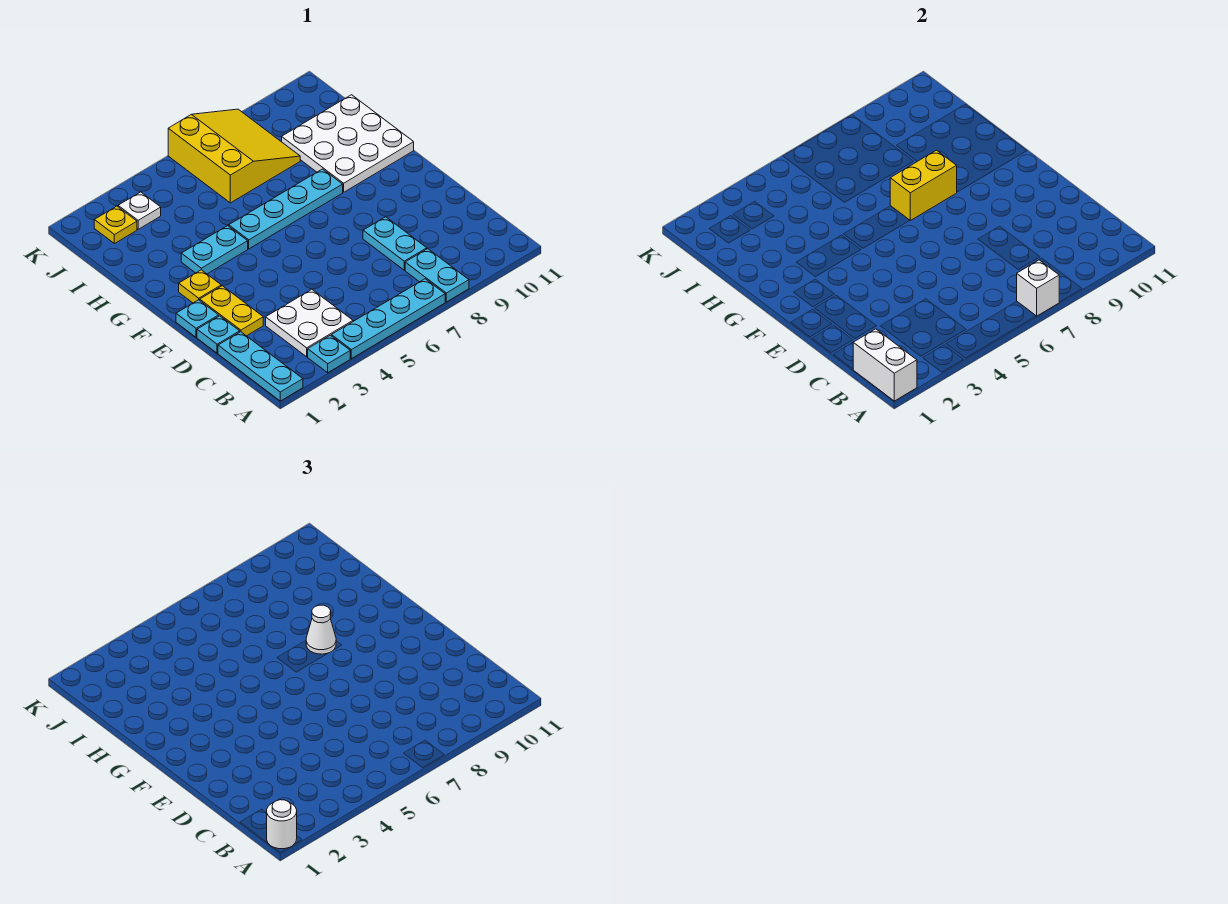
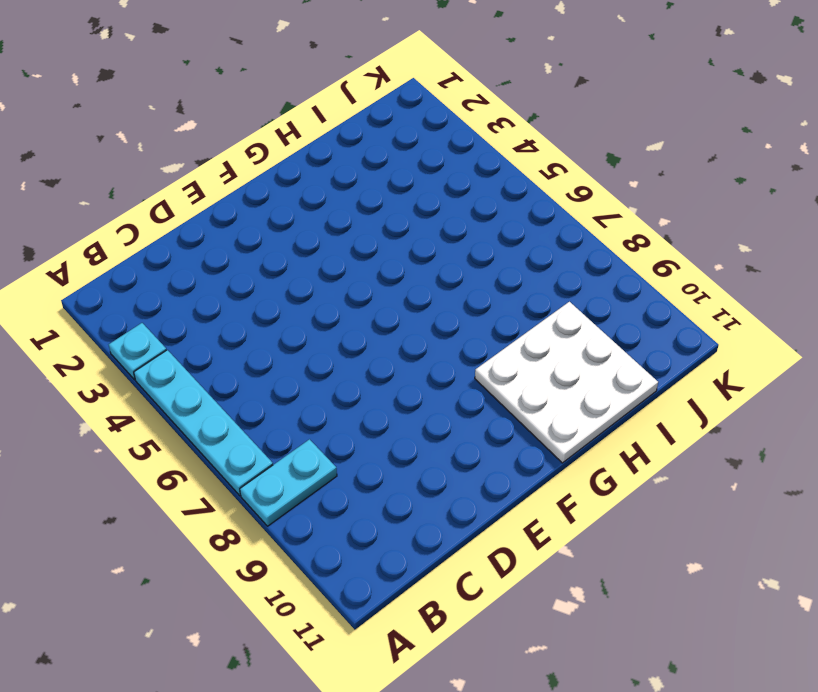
none -> cyan 1x3 plate [218,332,303,401]
none -> white 2x2 plate [266,289,353,357]
none -> cyan 1x2 plate [363,217,427,270]

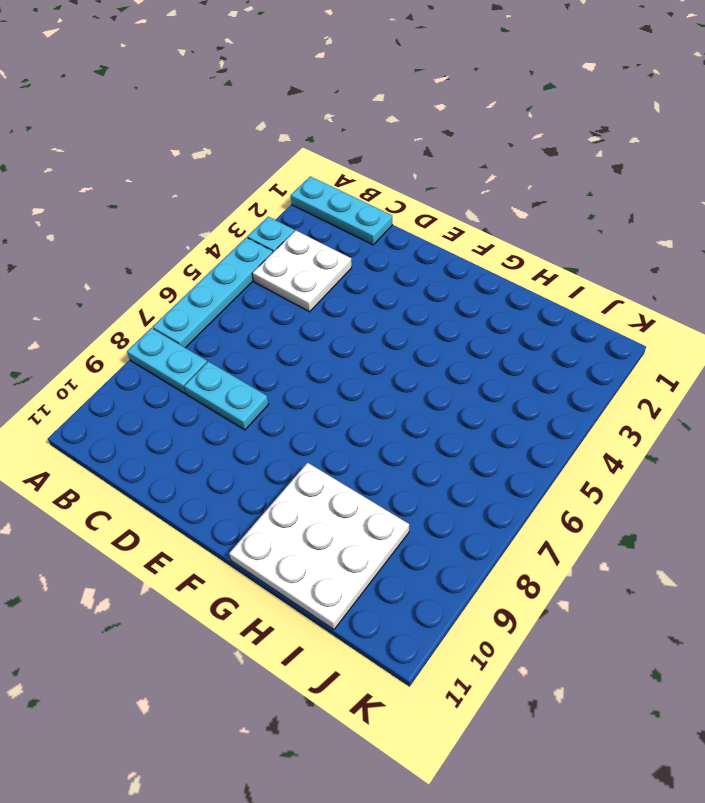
none -> cyan 1x1 plate [197,316,240,353]
none -> yellow 1x2 plate [200,286,263,336]
none -> cyan 1x1 plate [176,300,219,337]

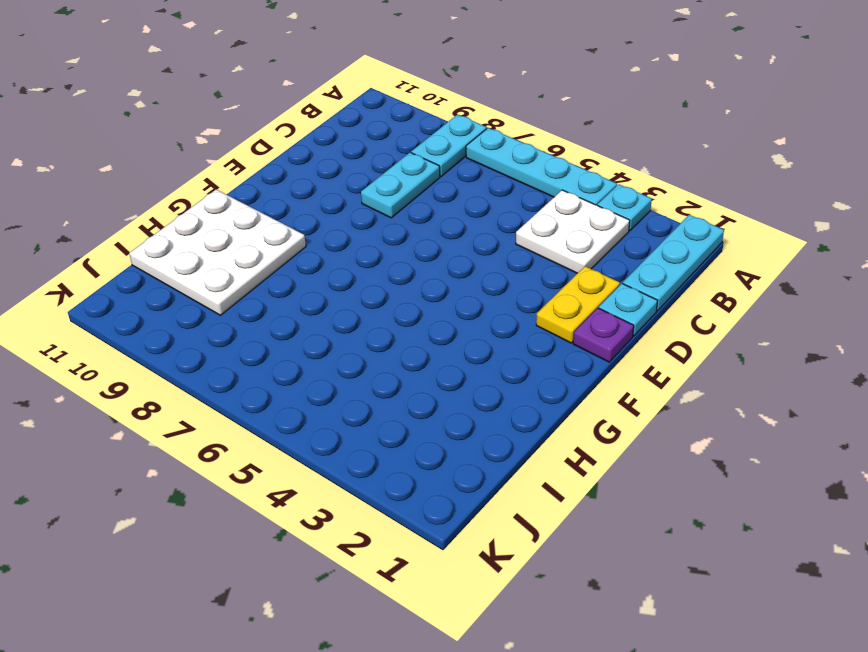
purple 1x1 plate [573,308,634,362] -> cyan 1x1 plate [176,300,219,337]
none -> yellow 1x1 plate [179,270,221,303]
none -> cyan 1x2 plate [181,226,248,274]
none -> cyan 1x4 plate [229,169,343,249]

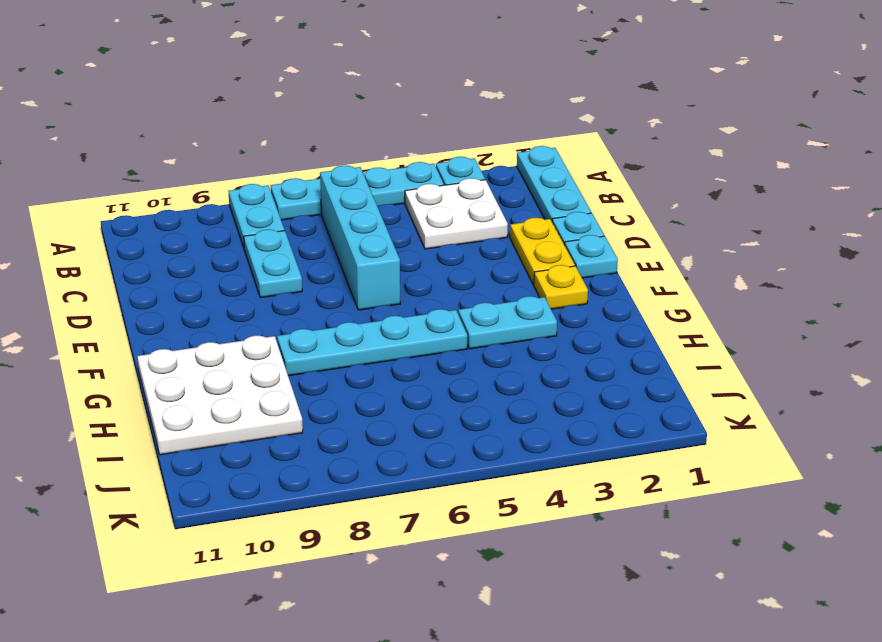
cyan 1x4 brick [320,166,400,310] -> none
none -> yellow 3x3 slope [168,109,300,203]
none -> yellow 1x1 plate [94,206,137,244]
none -> white 1x1 plate [118,192,161,229]

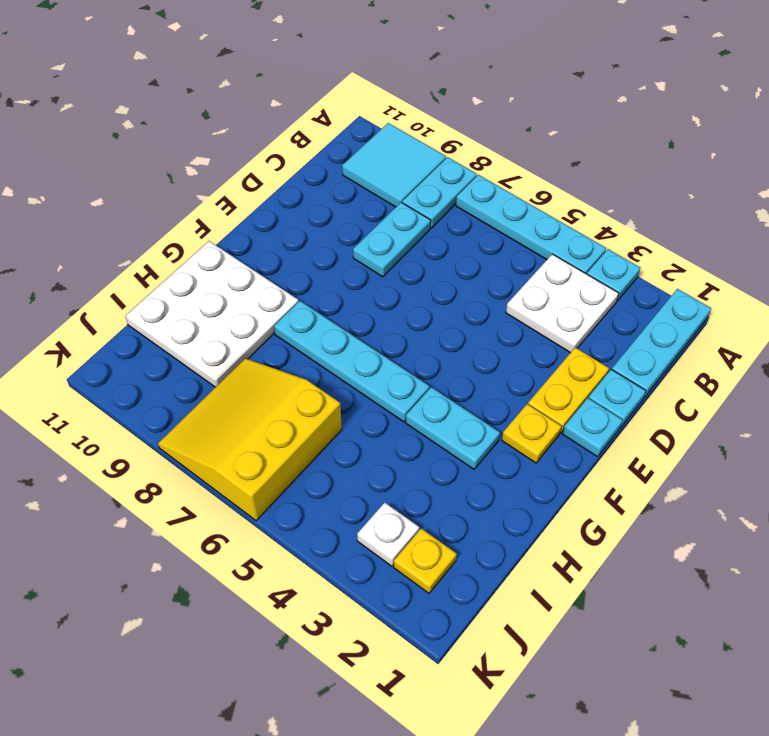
cyan 2x2 tile [342,123,446,207] -> none
none -> white 1x2 brick [853,329,917,401]
none -> white 1x1 brick [1017,260,1059,316]
none -> yellow 1x2 brick [890,150,957,220]

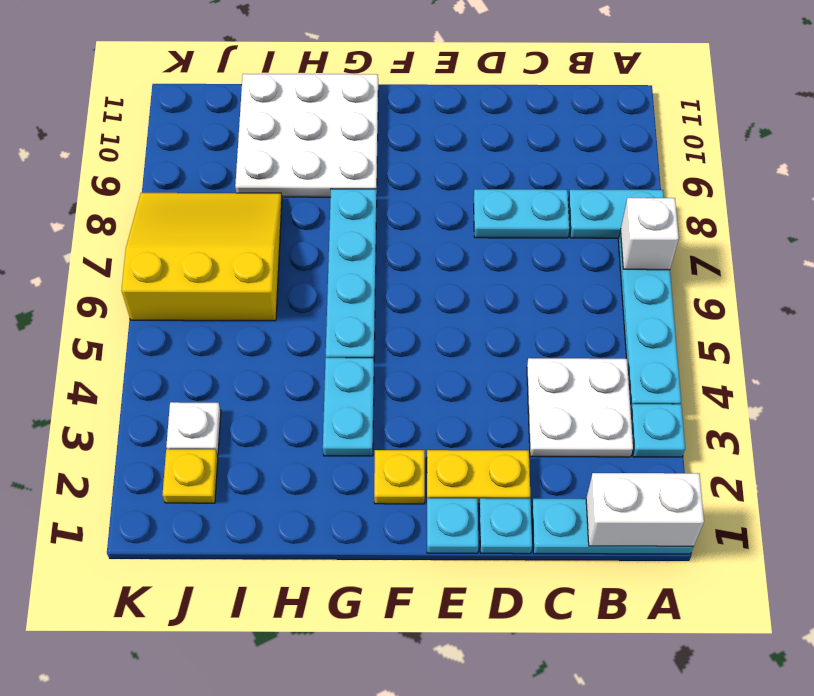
none -> yellow 1x2 brick [890,150,957,220]
none -> white 1x1 round brick [267,800,297,849]
none -> white 1x1 cone [306,605,336,654]

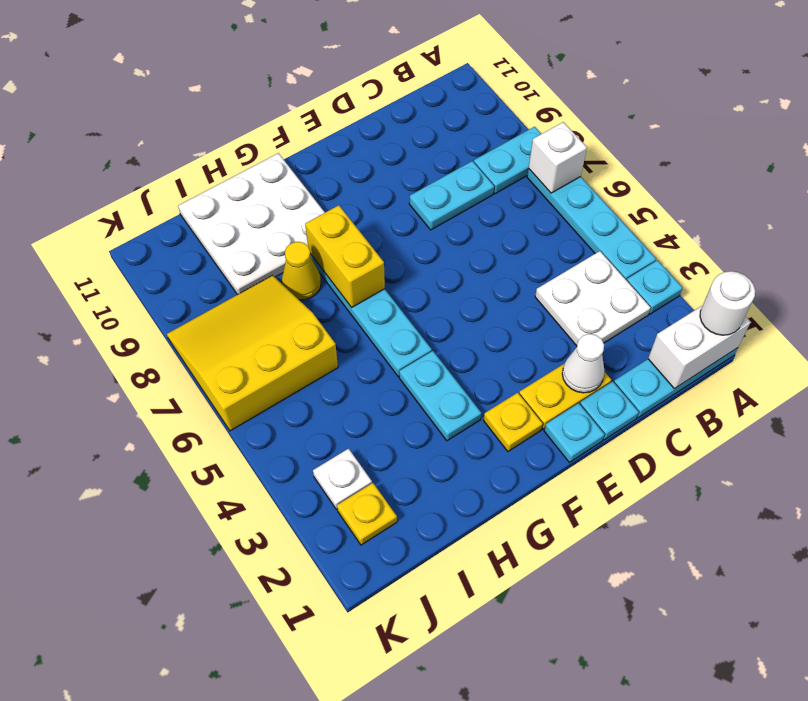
white 1x1 cone [562,334,605,393] -> white 1x1 cone moved to [306,605,336,654]
yellow 1x1 cone [282,242,321,300] -> none

